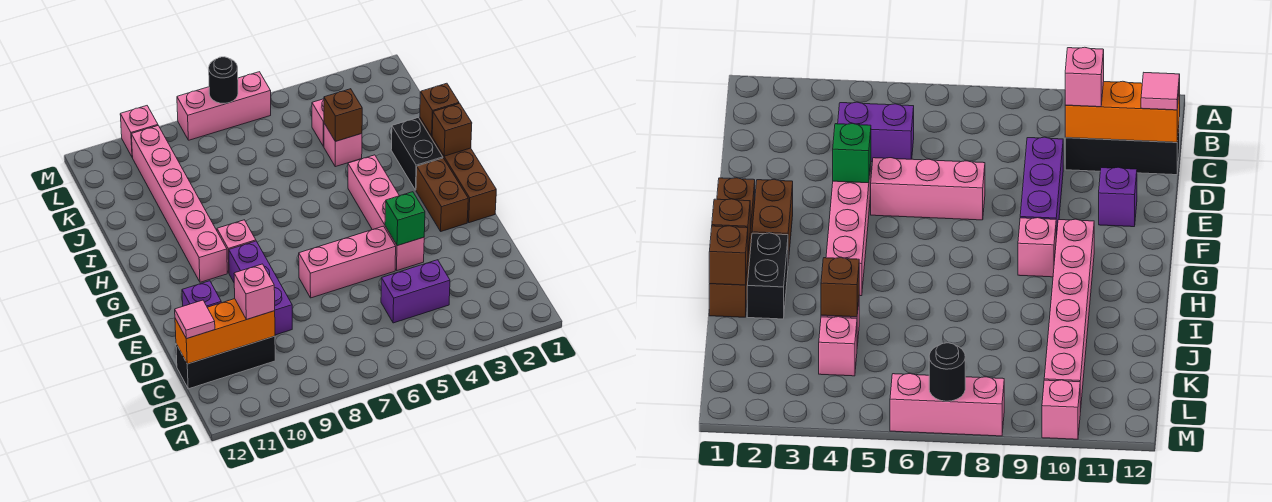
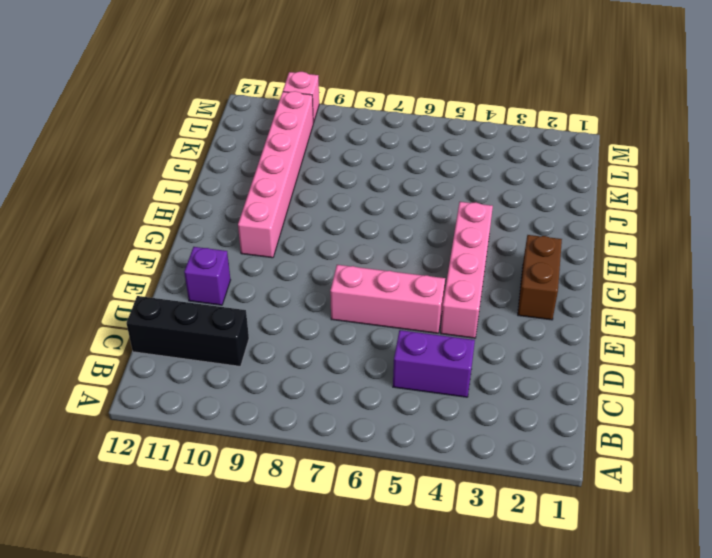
none -> purple 1x3 brick [229,241,292,335]
none -> brown 1x4 brick [420,118,496,223]
none -> pink 1x1 brick [217,220,256,273]

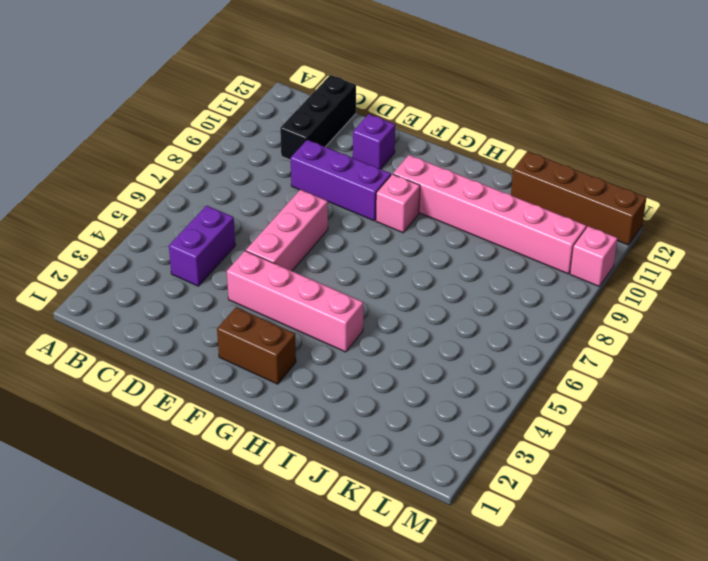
brown 1x4 brick [511,151,646,245] -> brown 1x4 brick moved to [420,118,496,223]
none -> black 1x2 brick [391,118,443,190]
none -> pink 1x1 brick [324,123,362,167]
none -> pink 1x1 brick [312,99,324,146]

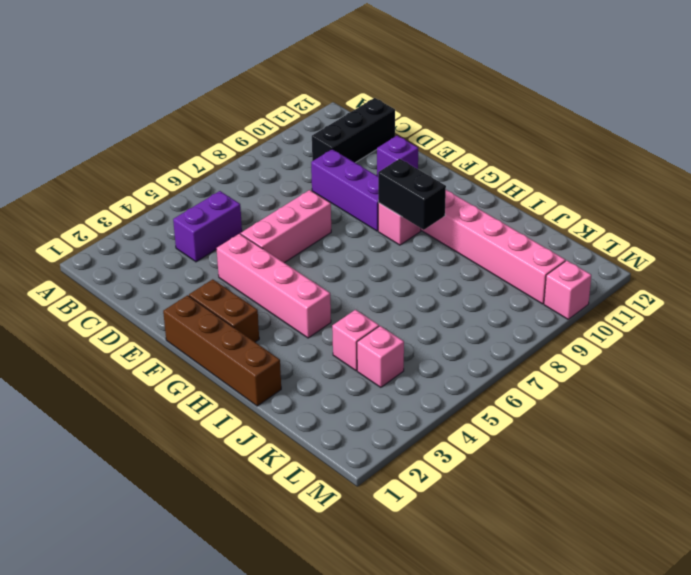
black 1x2 brick [378,159,446,230] -> black 1x2 brick moved to [391,118,443,190]
none -> pink 1x3 brick [177,72,271,140]
none -> orange 1x3 brick [175,299,275,364]
none -> green 1x1 brick [385,192,425,246]

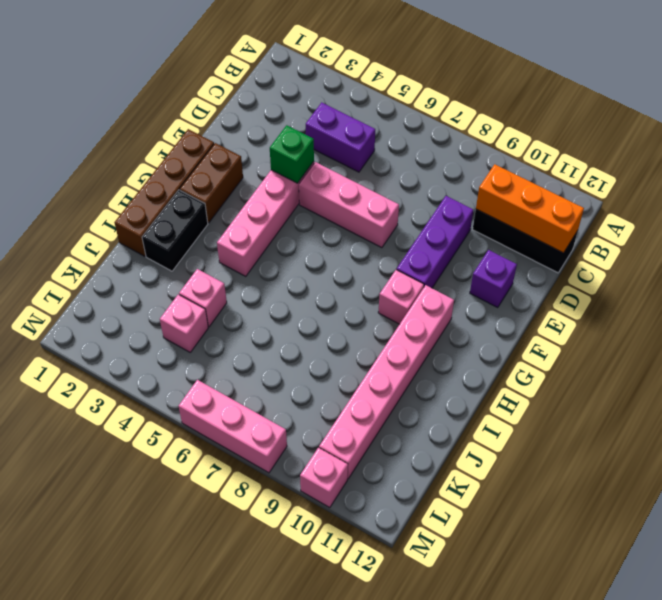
none -> brown 1x1 brick [432,103,472,156]
none -> brown 1x1 brick [420,83,459,136]
none -> brown 1x1 brick [324,89,362,141]

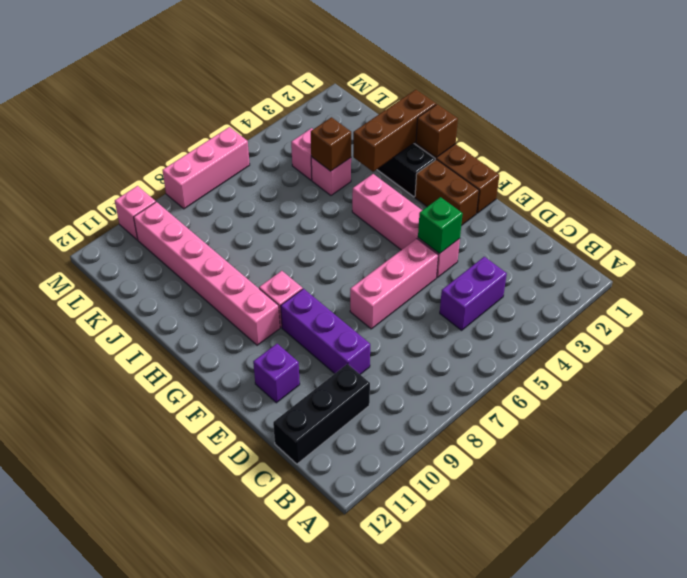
brown 1x3 brick [353,90,436,172] -> brown 1x1 brick [420,83,459,136]
none -> orange 1x3 brick [175,299,275,364]
none -> black 1x1 round brick [209,57,238,103]
none -> pink 1x1 brick [234,264,275,320]

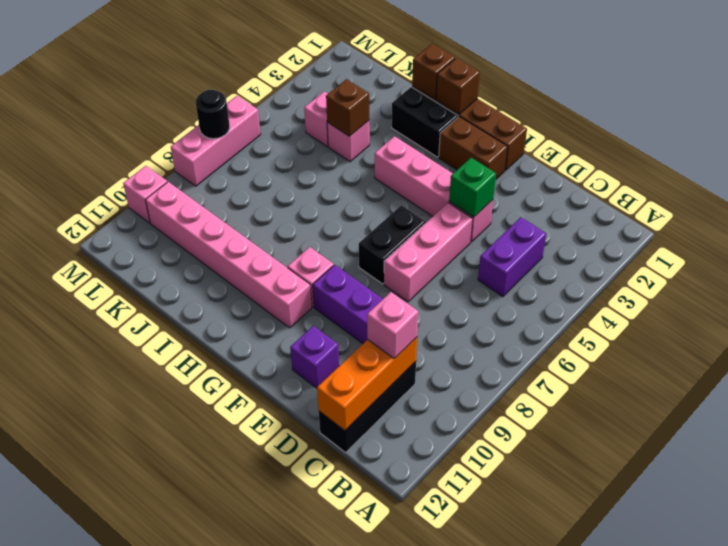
black 1x2 brick [359,205,426,284] -> none
none -> pink 1x1 tile [175,300,215,339]

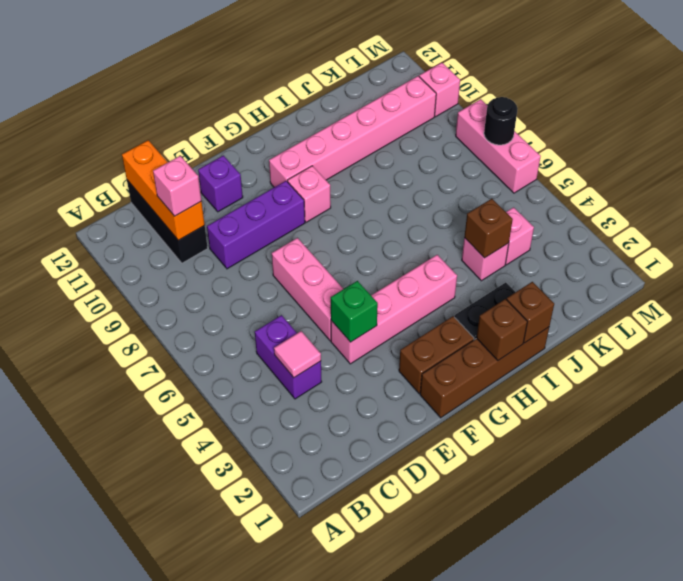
pink 1x1 tile [274,331,321,378] -> pink 1x1 tile moved to [175,300,215,339]

